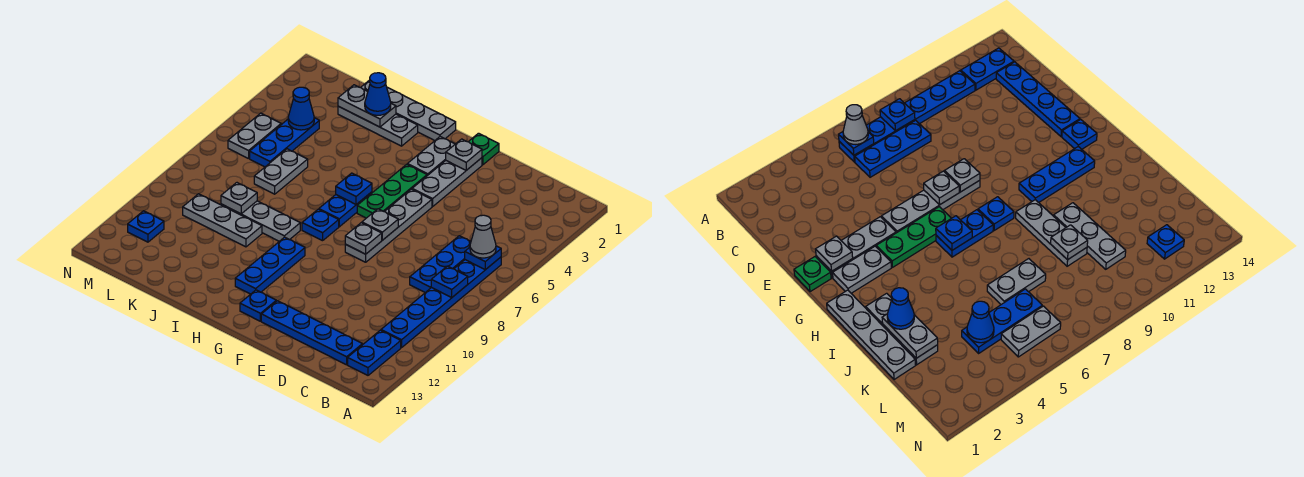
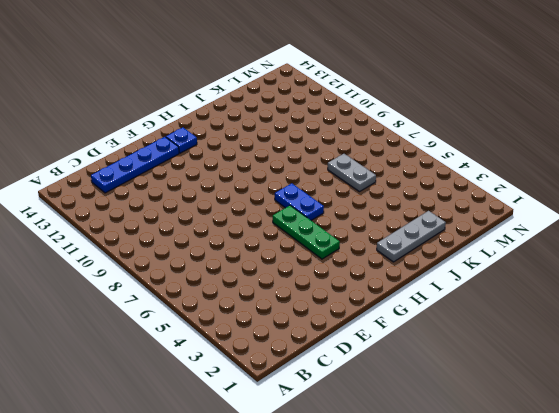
none -> blue 1x6 plate [381,257,501,348]
none -> blue 1x2 plate [348,330,401,375]
none -> blue 1x3 plate [410,236,471,292]
none -> green 1x1 plate [468,133,499,165]

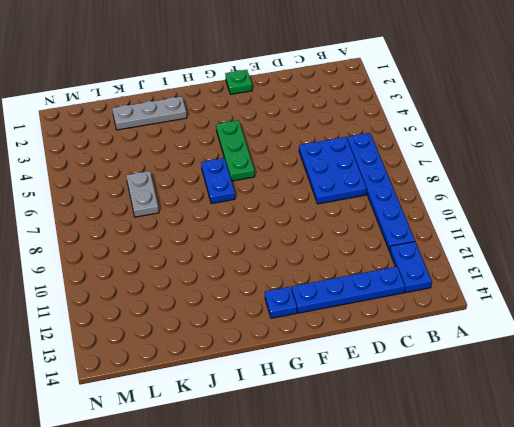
blue 2x3 plate [299,137,367,204] -> blue 1x3 plate [410,236,471,292]
none -> grey 1x3 plate [412,158,482,207]
none -> grey 1x4 plate [345,189,432,262]
none -> grey 1x2 plate [407,137,455,176]
none -> grey 1x4 plate [361,80,456,141]

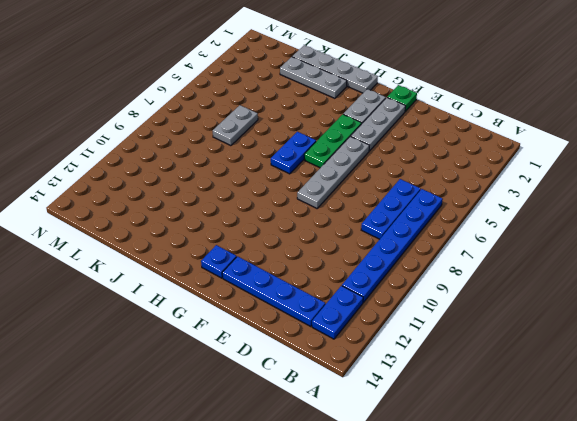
none -> blue 1x1 plate [302,209,339,241]
none -> blue 1x3 plate [235,237,305,294]
none -> grey 1x3 plate [221,201,300,241]
none -> grey 1x3 plate [183,194,262,247]

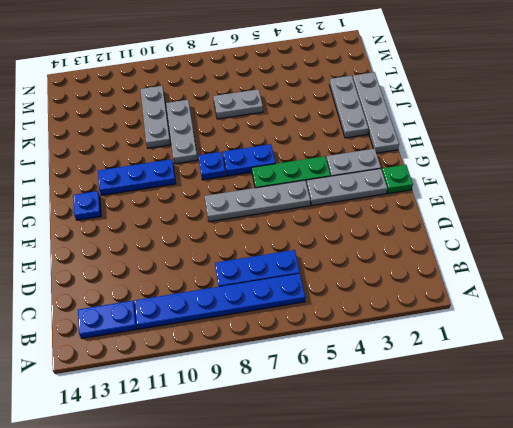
none -> blue 1x4 plate [261,301,363,365]
none -> blue 1x3 plate [250,118,319,167]
none -> grey 1x2 plate [228,113,281,159]
none -> blue 1x1 plate [128,211,164,242]

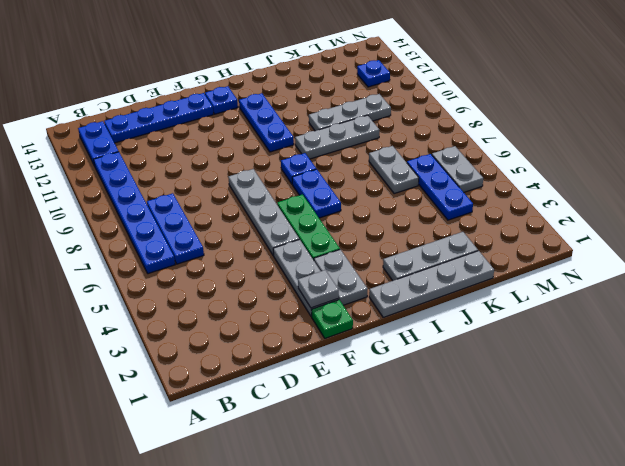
none -> blue 1x1 plate [465,246,501,270]
none -> blue 1x1 plate [431,266,468,297]
none -> grey 1x1 plate [362,209,398,240]
none -> grey 1x1 plate [345,223,382,254]

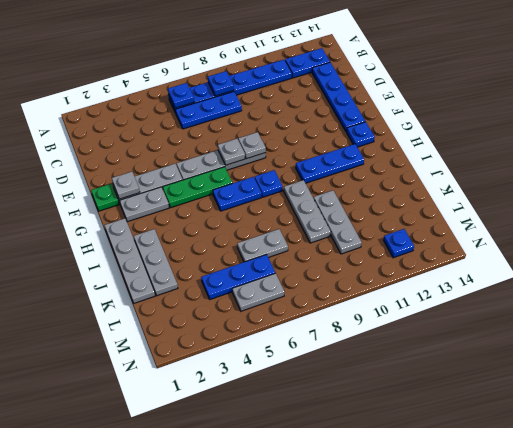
none -> blue 1x1 plate [336,173,372,204]
none -> grey 1x2 plate [338,85,396,127]
none -> grey 1x1 plate [221,183,257,214]
none -> blue 1x1 cone [288,87,314,130]

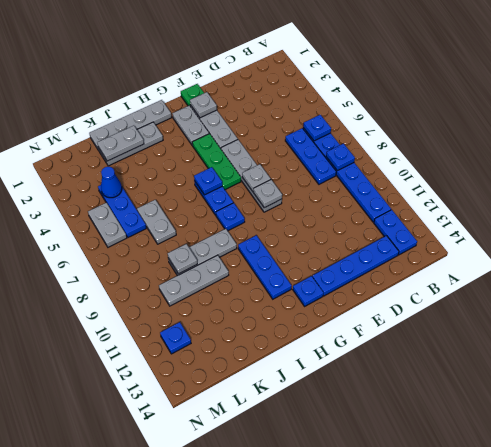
none -> grey 1x1 cone [470,215,496,258]
none -> blue 1x1 cone [365,73,391,115]

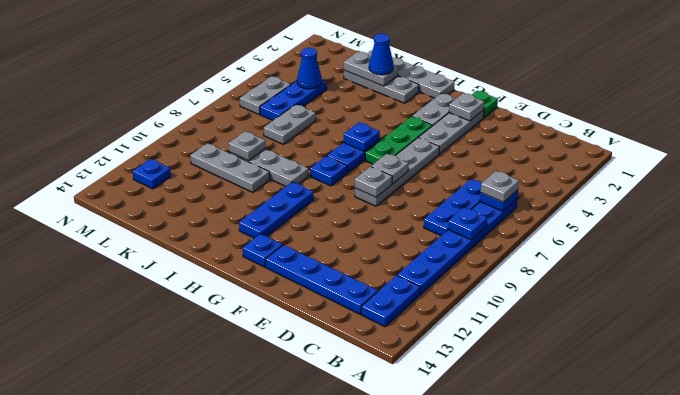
grey 1x1 plate [481,171,519,202] -> grey 1x1 cone [470,215,496,258]

